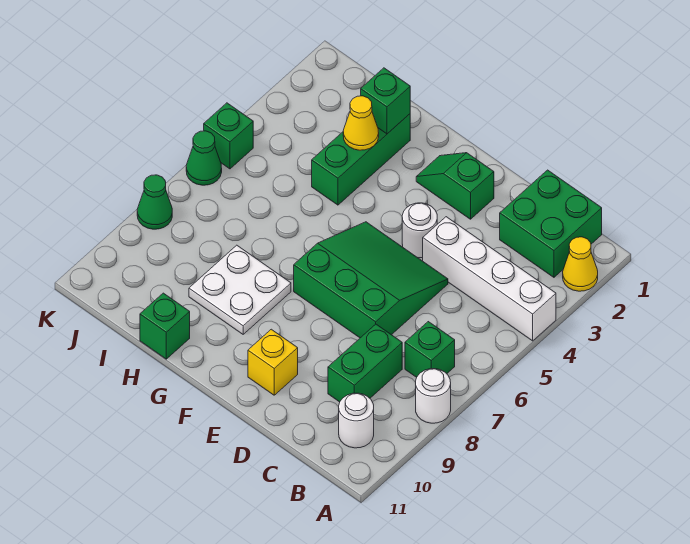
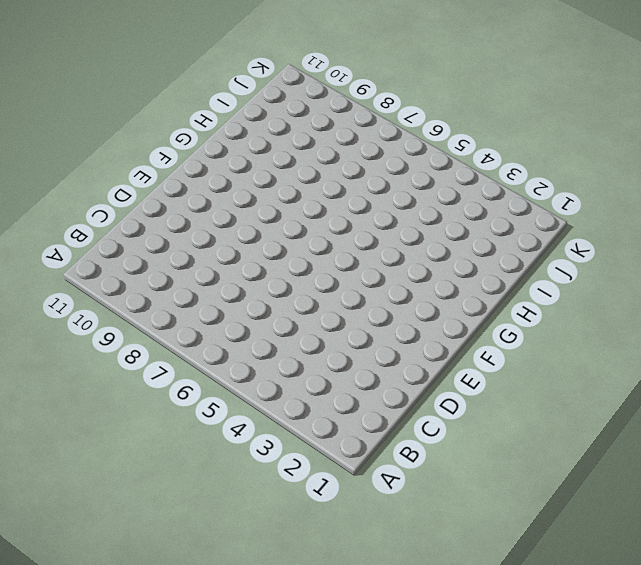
none -> yellow 1x1 cone [563,237,598,291]
none -> white 1x4 brick [423,217,556,341]
none -> white 1x1 round brick [416,369,451,423]

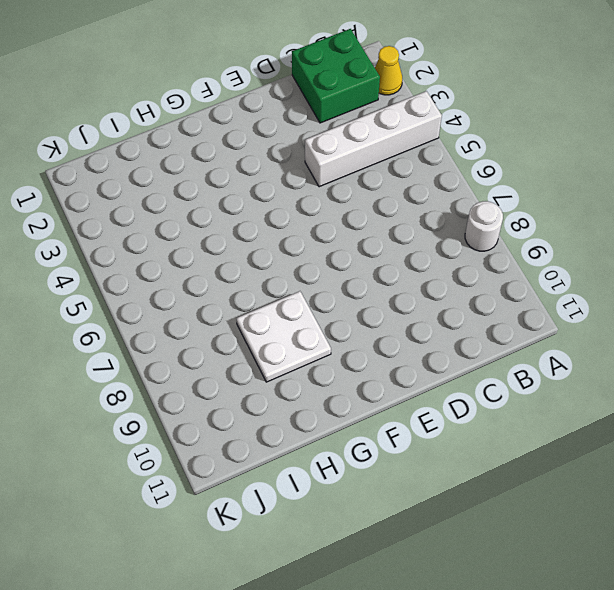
none -> green 1x1 brick [405,322,455,377]
none -> white 1x1 round brick [339,393,374,448]
none -> green 1x2 brick [328,324,402,402]

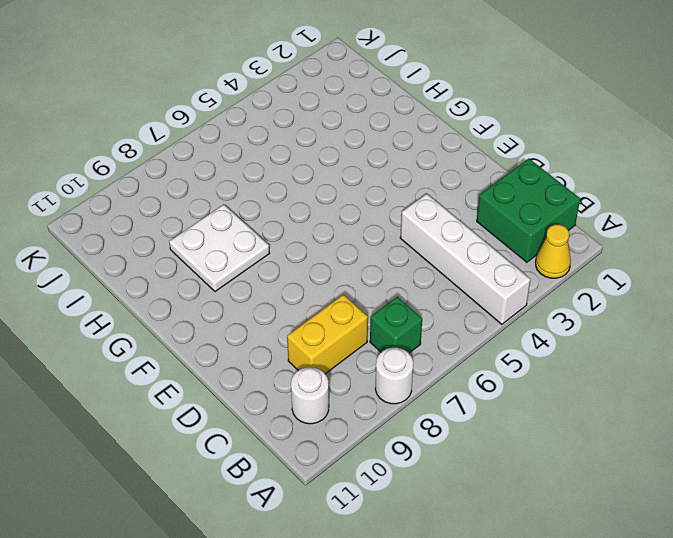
yellow 1x2 brick [287,295,368,374] -> green 1x2 brick [328,324,402,402]
none -> green 3x3 slope [294,222,448,338]
none -> green 1x2 slope [416,153,494,219]
none -> white 1x1 round brick [402,203,437,258]

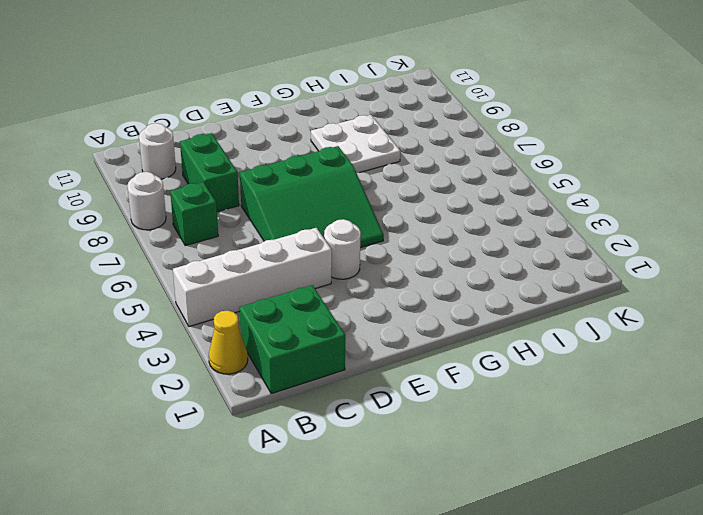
none -> green 1x2 slope [416,153,494,219]
none -> yellow 1x1 brick [248,329,298,395]
none -> green 1x3 brick [312,114,410,205]

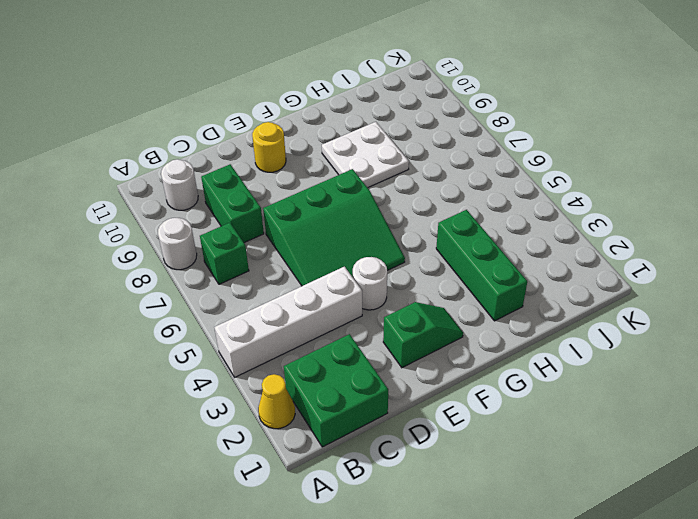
yellow 1x1 round brick [252,122,286,172] -> yellow 1x1 brick [248,329,298,395]
none -> green 1x1 brick [140,293,190,359]
none -> green 1x1 brick [204,103,253,169]
none -> green 1x1 cone [186,131,222,185]

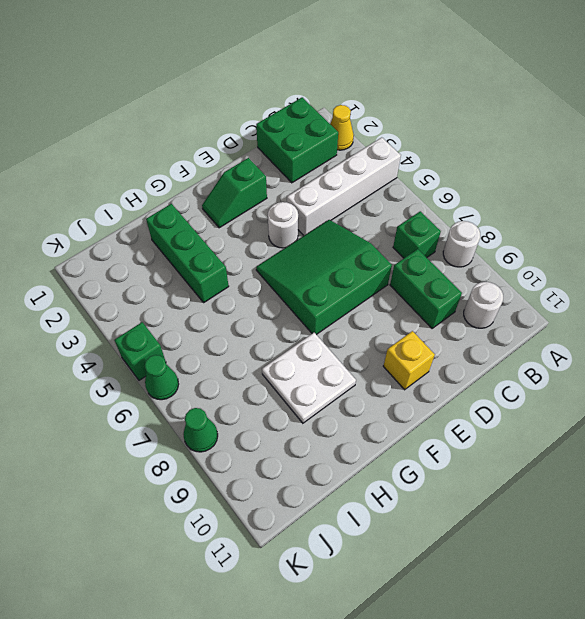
none -> green 1x1 brick [140,293,190,359]
none -> green 1x1 brick [361,68,410,134]
none -> yellow 1x1 cone [343,96,379,150]

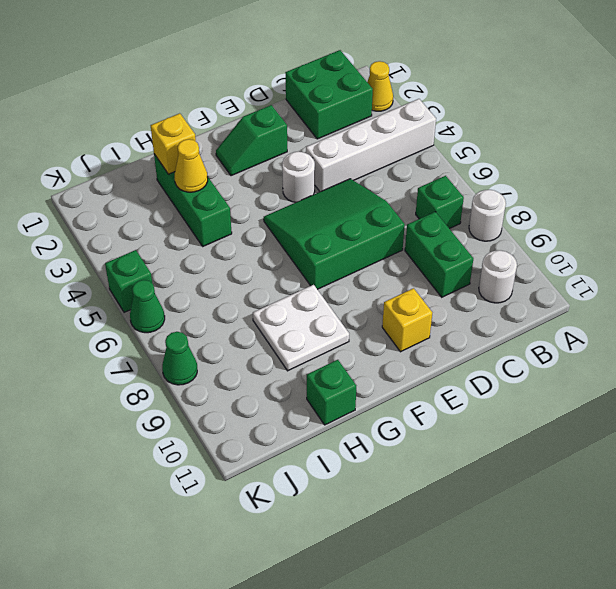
yellow 1x1 brick [151,113,196,174] -> green 1x1 brick [361,68,410,134]

